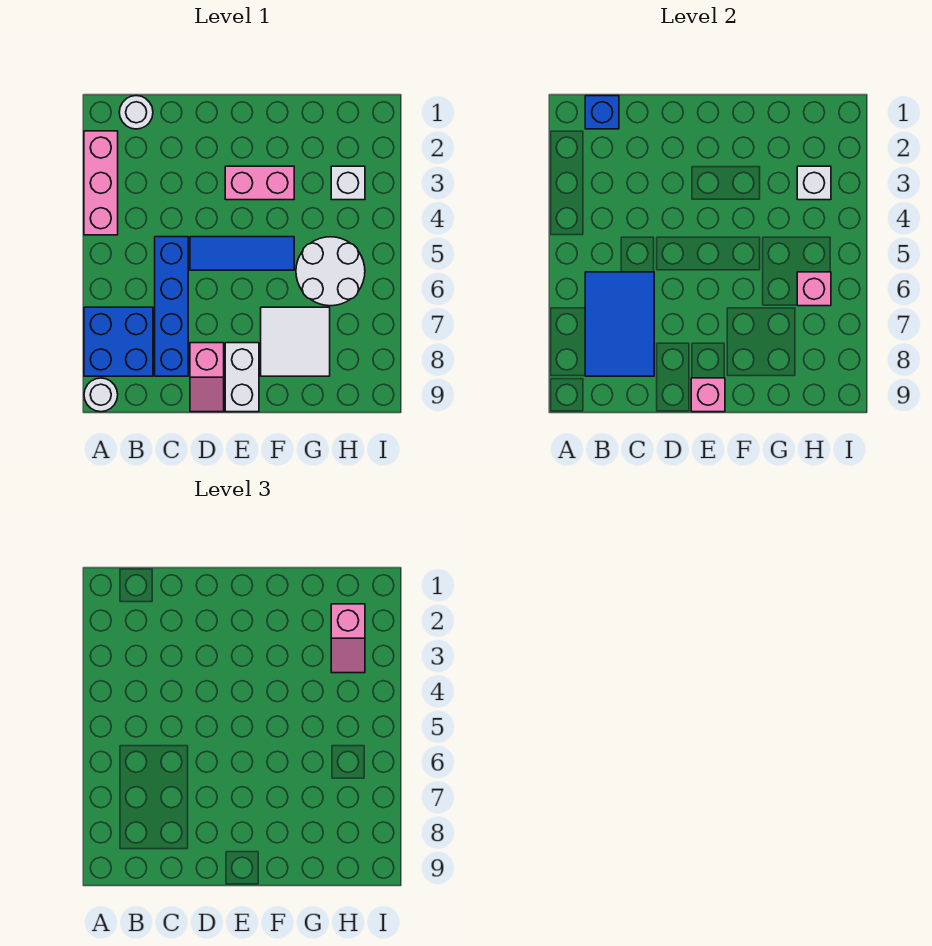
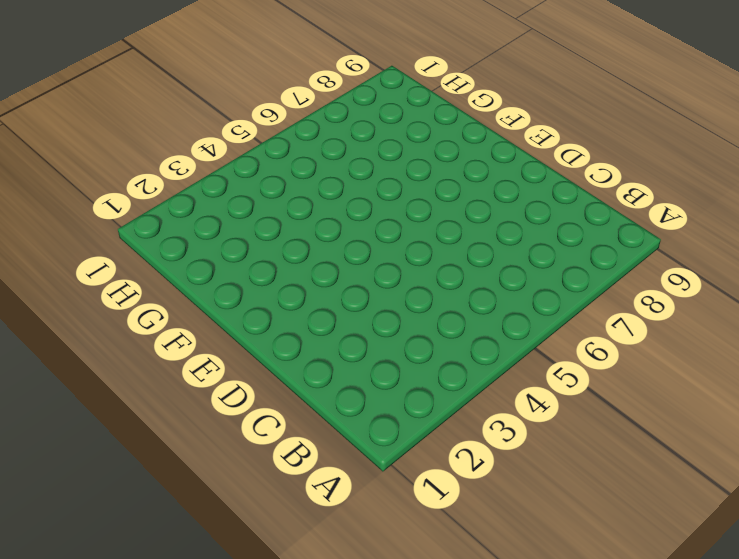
none -> pink 1x3 brick [84,131,118,235]
none -> blue 2x2 brick [84,307,153,376]
none -> white 1x1 round brick [84,378,118,412]

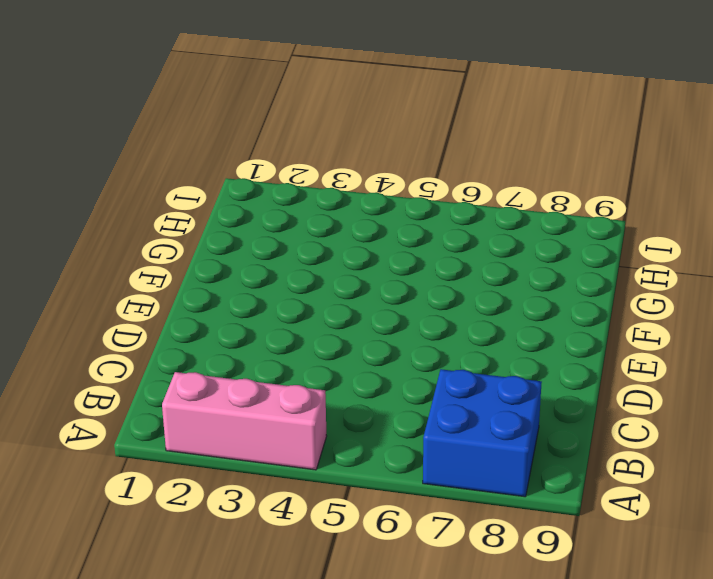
none -> white 1x1 round brick [84,378,118,412]
none -> white 1x1 round brick [119,96,153,129]
none -> blue 1x4 brick [155,237,188,376]

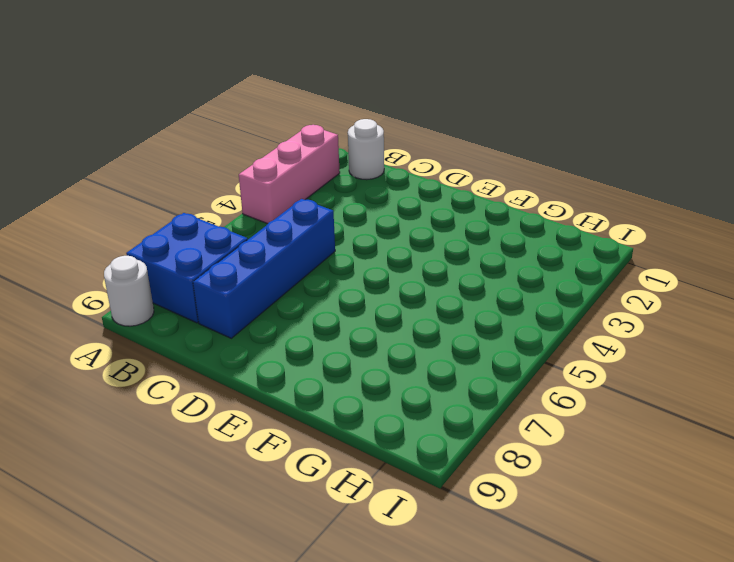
none -> blue 1x3 tile [190,237,294,270]
none -> pink 1x2 slope [190,343,224,412]
none -> pink 1x2 brick [225,166,294,200]

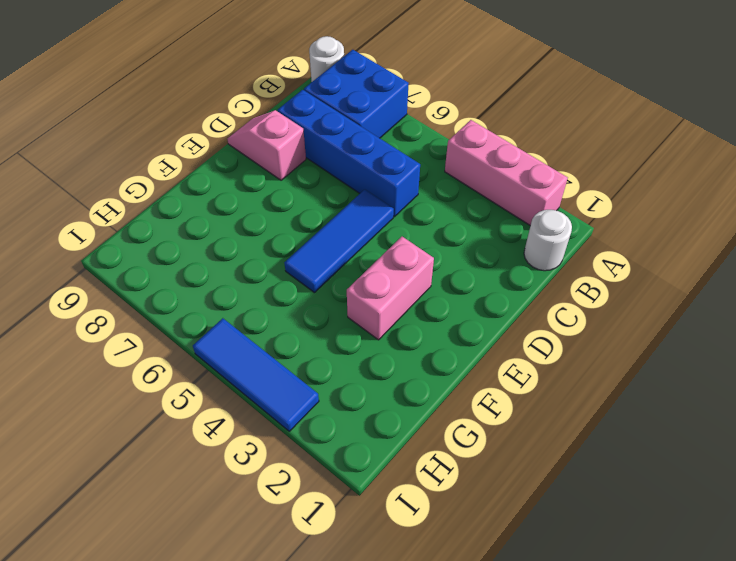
blue 1x3 tile [193,318,319,431] -> none
none -> white 1x2 brick [225,343,259,412]
none -> white 2x2 tile [261,307,330,376]
none -> white 2x2 round brick [296,237,365,306]

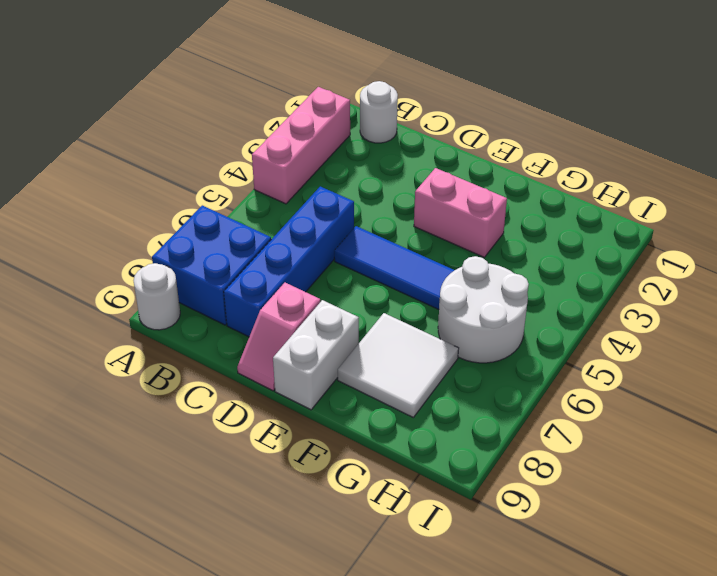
none -> white 1x1 brick [331,166,365,200]
none -> blue 1x1 brick [585,96,619,129]
none -> blue 2x3 tile [585,272,654,376]

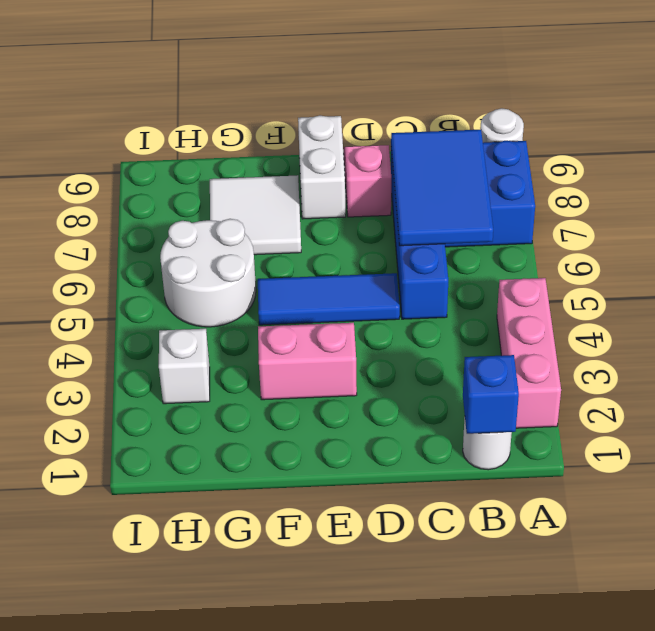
none -> pink 1x1 brick [691,378,725,412]
none -> white 1x1 brick [797,166,831,200]
none -> pink 1x1 brick [797,272,831,306]

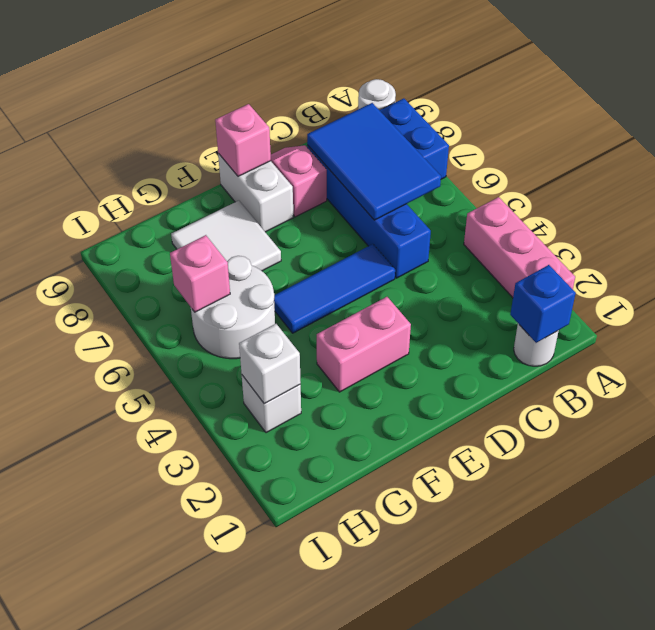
none -> pink 1x2 slope [331,604,365,673]

